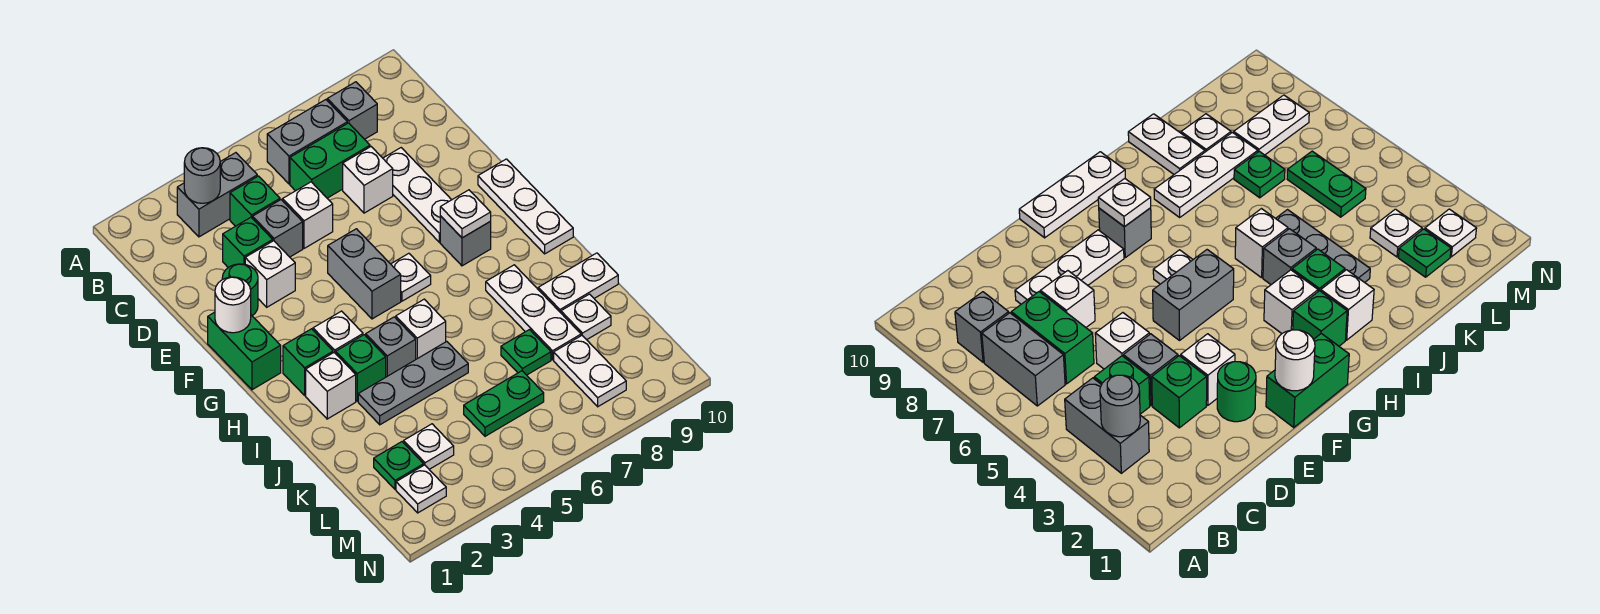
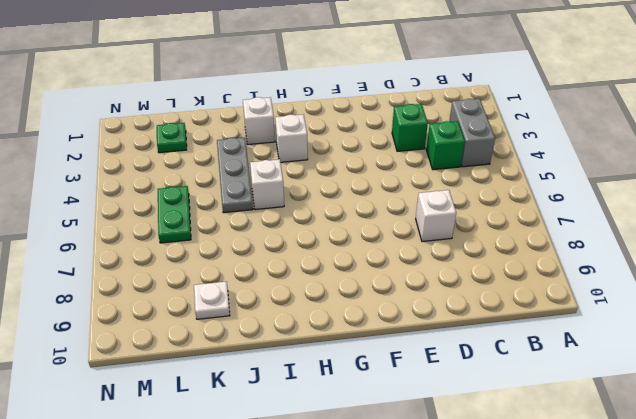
none -> grey 1x2 brick [267,100,347,184]
none -> grey 1x1 brick [327,82,377,139]
none -> green 1x2 brick [290,123,370,198]
none -> grey 1x1 brick [253,200,303,257]

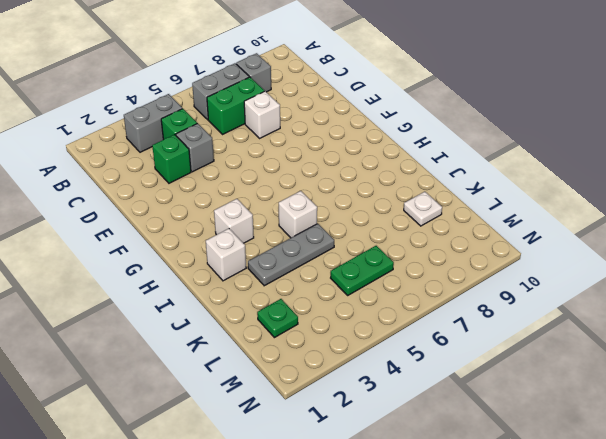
none -> white 1x1 brick [283,182,333,248]
none -> white 1x3 plate [383,148,451,242]
none -> green 1x1 round brick [222,264,258,316]
none -> white 1x1 brick [245,241,295,307]

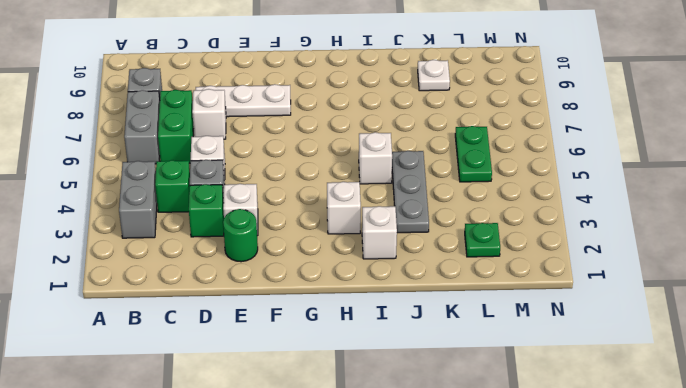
none -> green 1x2 brick [208,312,281,390]
none -> grey 1x2 brick [328,229,401,319]
none -> white 1x3 plate [478,159,573,254]
none -> white 1x1 plate [391,253,431,301]

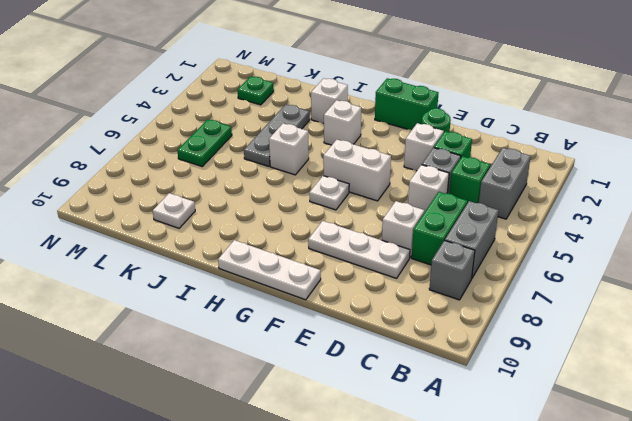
white 1x2 brick [323,140,391,201] -> grey 1x2 brick [328,229,401,319]
none -> grey 1x1 brick [440,216,491,266]
none -> green 1x1 brick [283,329,333,395]
none -> green 1x1 brick [336,335,386,401]
none -> grey 1x1 brick [366,317,416,377]

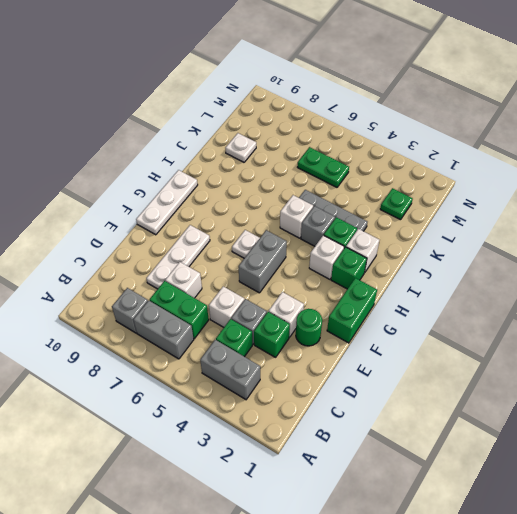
none -> grey 1x1 brick [440,216,491,266]
none -> white 1x3 plate [486,265,581,360]
none -> white 1x2 plate [538,253,618,313]
none -> green 1x1 plate [501,330,551,375]

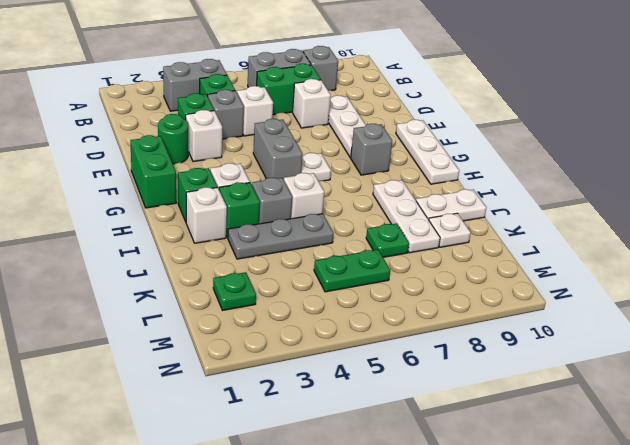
none -> white 1x1 plate [404,424,454,469]
none -> white 1x2 plate [554,336,626,407]
none -> white 1x1 plate [396,465,446,513]
none -> grey 1x1 round brick [184,148,220,203]

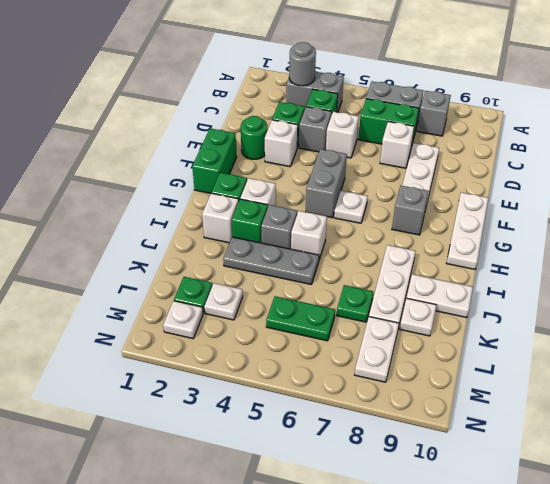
none -> white 1x1 round brick [215,277,251,333]
none -> white 1x1 plate [440,190,491,238]

